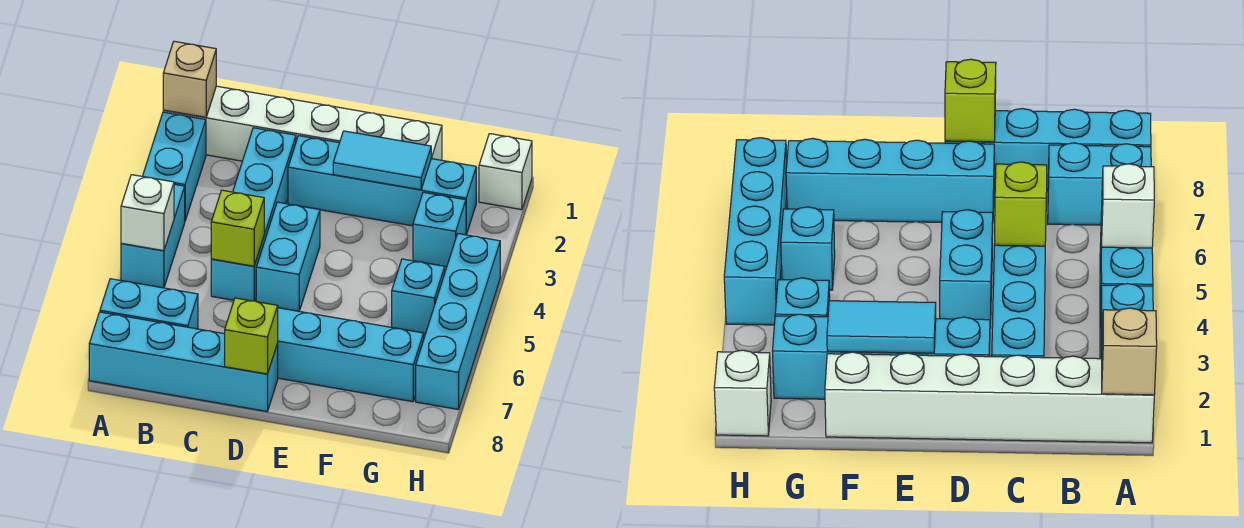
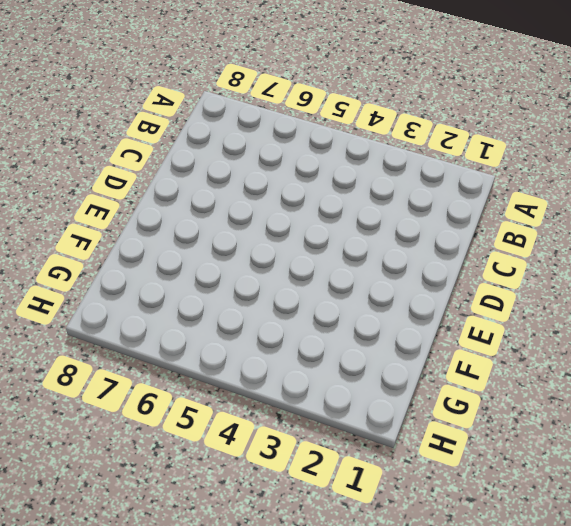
none -> white 1x6 brick [163,86,442,161]
none -> cyan 1x2 brick [143,112,206,220]
none -> cyan 1x2 brick [121,184,185,288]

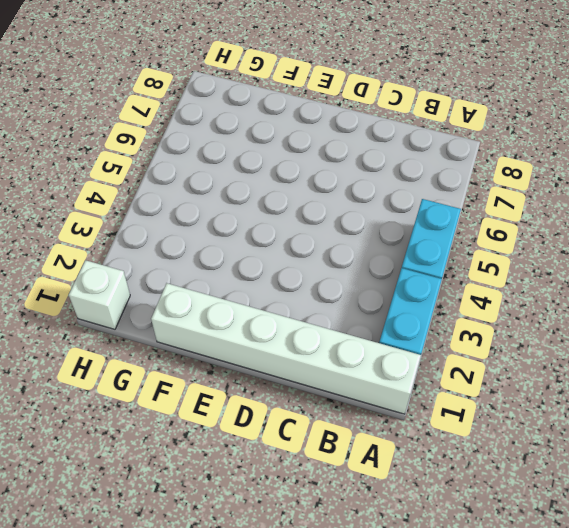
none -> cyan 1x2 brick [100,279,198,329]
none -> cyan 1x4 brick [89,312,278,411]
none -> cyan 1x4 brick [211,128,296,301]

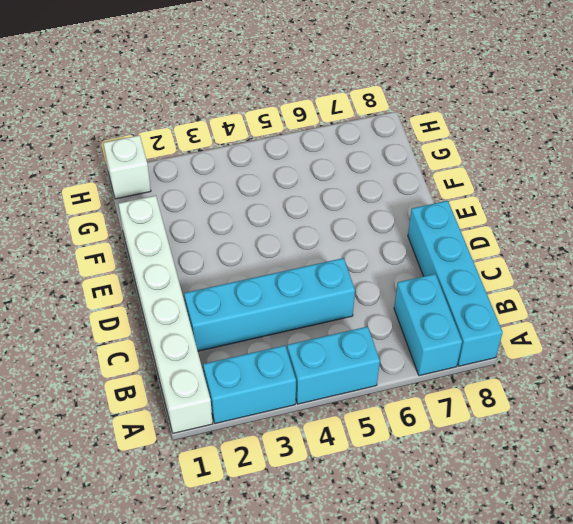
none -> cyan 1x4 brick [288,136,476,235]
none -> cyan 1x2 brick [256,202,320,311]
none -> cyan 1x4 brick [277,308,424,402]

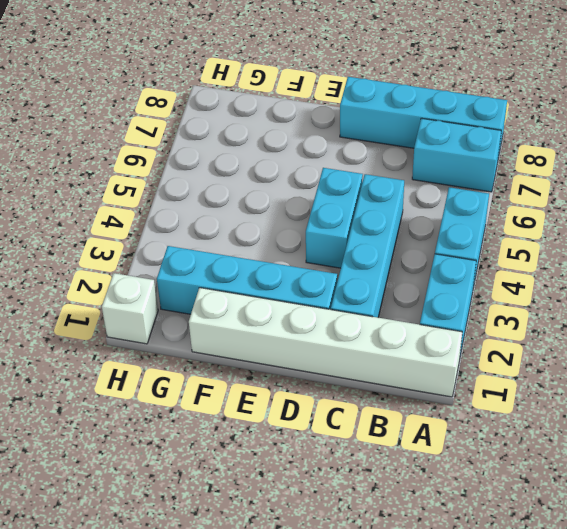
none -> cyan 1x4 brick [277,308,424,402]
none -> cyan 1x1 brick [413,192,466,267]
none -> cyan 1x1 brick [392,259,445,334]

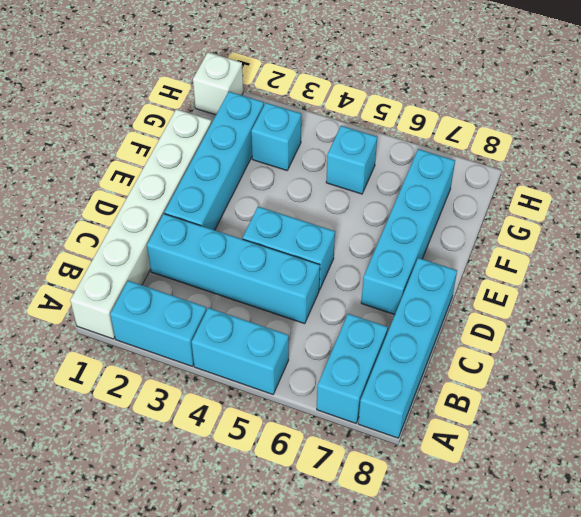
none -> cyan 1x4 brick [416,234,500,409]
none -> tan 1x1 brick [163,41,216,117]
none -> white 1x1 brick [121,175,174,251]

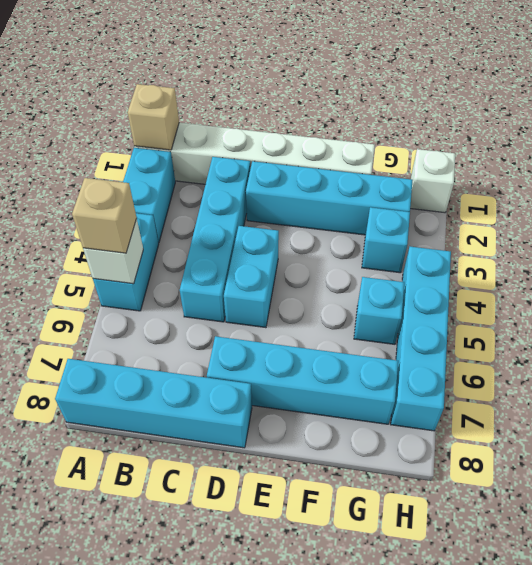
tan 1x1 brick [72,178,137,253] -> none
none -> cyan 1x2 brick [100,279,198,329]
none -> lime 1x1 brick [211,190,264,266]
none -> lime 1x1 brick [225,298,278,374]

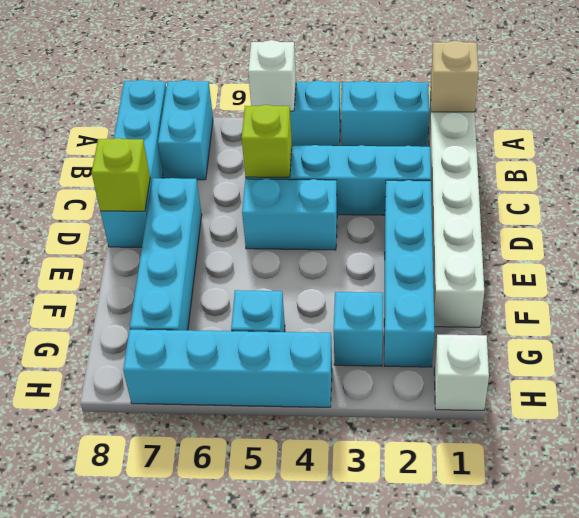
none -> cyan 1x2 tile [333,131,431,190]

